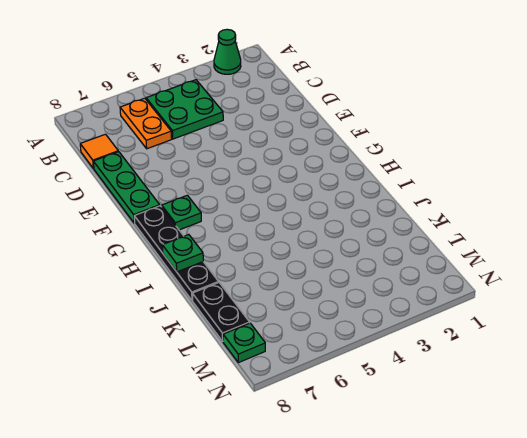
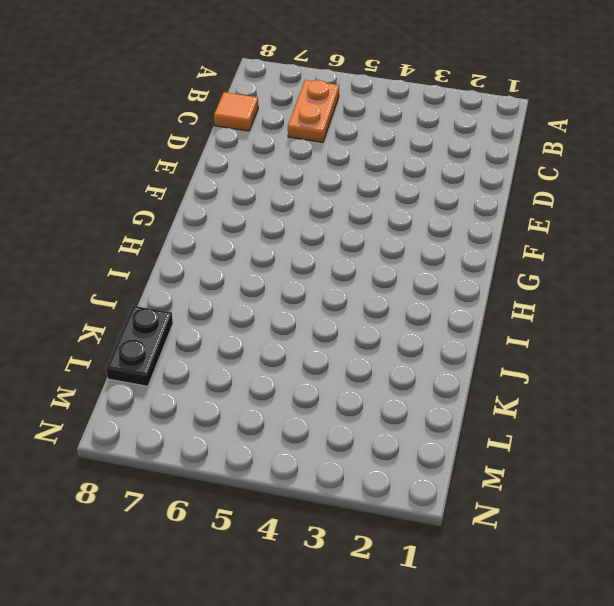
none -> green 1x1 cone [214,29,241,74]
none -> green 2x2 plate [146,80,223,139]

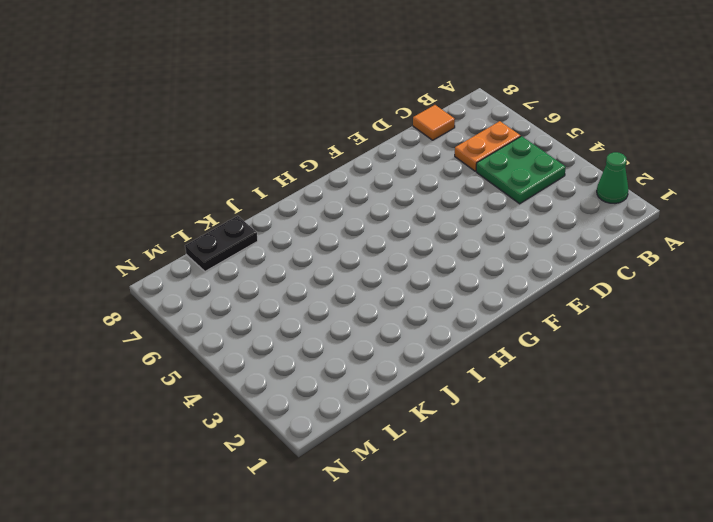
none -> green 1x3 plate [93,152,160,223]
none -> green 1x1 plate [162,195,201,230]

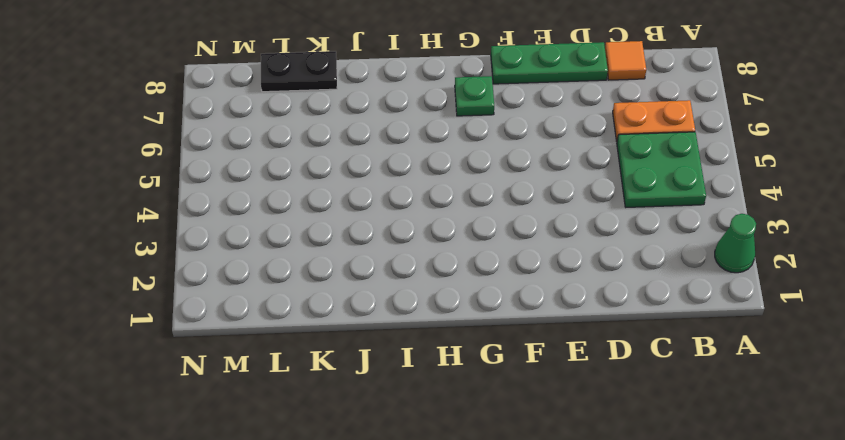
none -> black 1x4 plate [134,206,218,301]
none -> green 1x1 plate [223,323,265,363]

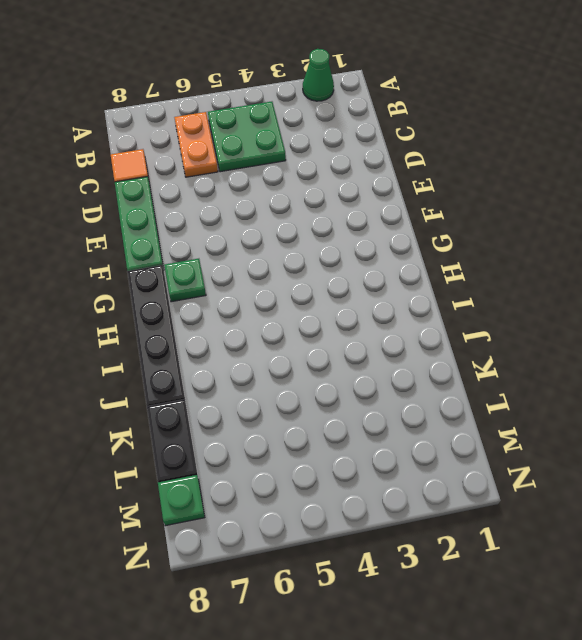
none -> green 1x1 plate [162,235,203,272]

